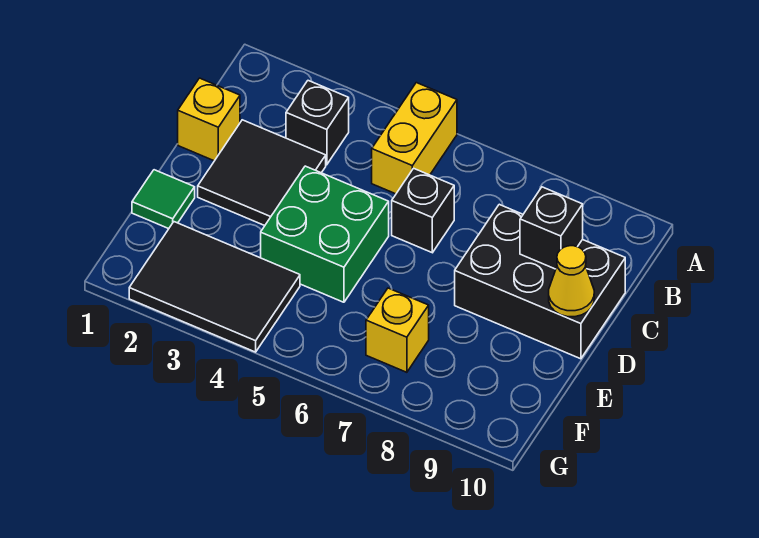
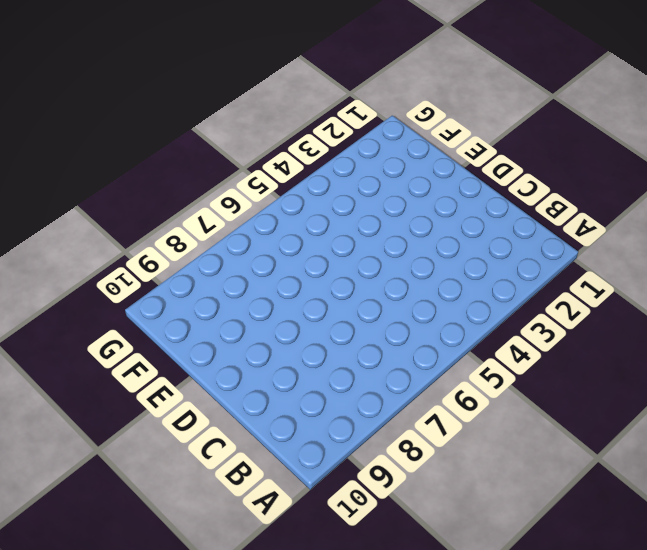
none -> yellow 1x2 brick [372,83,457,194]
none -> black 1x1 brick [286,81,349,165]
none -> yellow 1x1 brick [178,78,240,161]

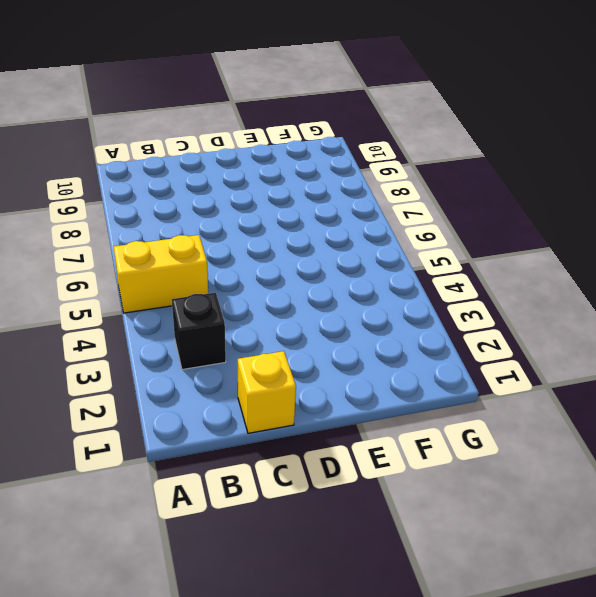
none -> black 2x2 tile [198,120,326,226]
none -> black 1x1 brick [392,168,454,253]
none -> black 2x3 brick [455,204,625,359]

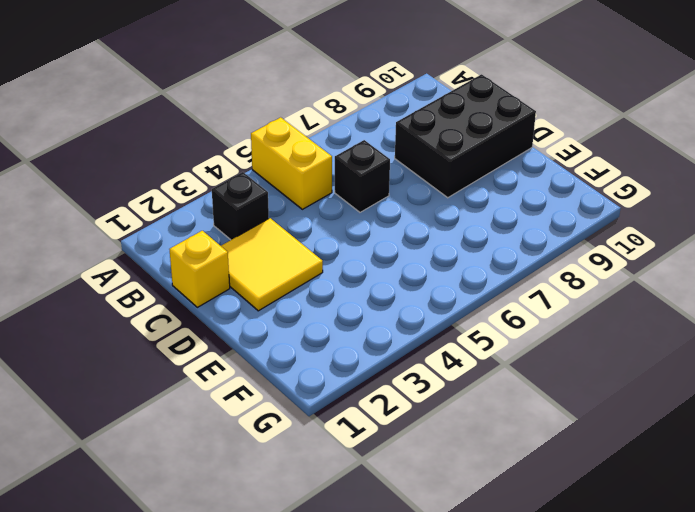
yellow 2x2 tile [221,218,323,311] -> black 2x2 tile [198,120,326,226]
none -> green 2x2 brick [261,166,389,302]
none -> green 1x1 tile [132,170,195,229]
none -> black 2x3 tile [129,222,300,352]

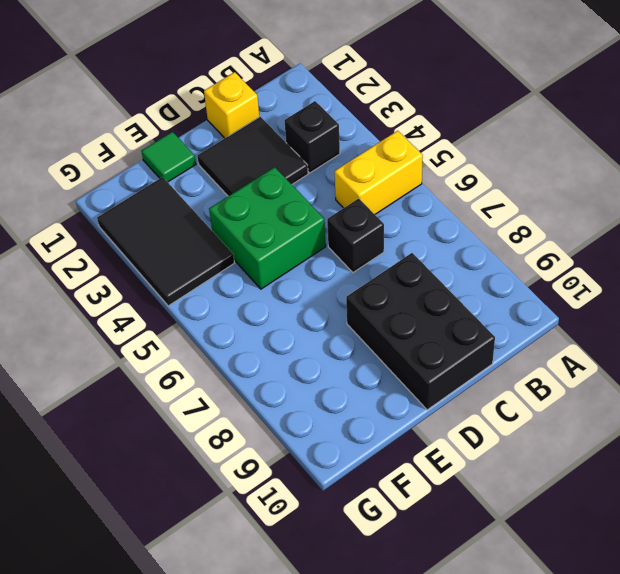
none -> yellow 1x1 brick [366,288,429,372]
none -> black 1x1 brick [520,187,583,269]
none -> yellow 1x1 cone [549,246,594,317]

